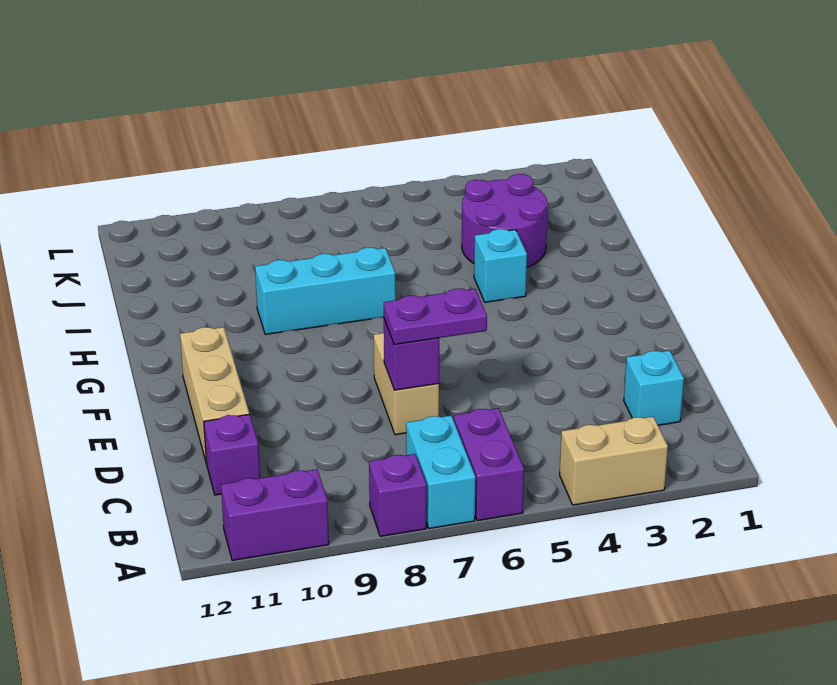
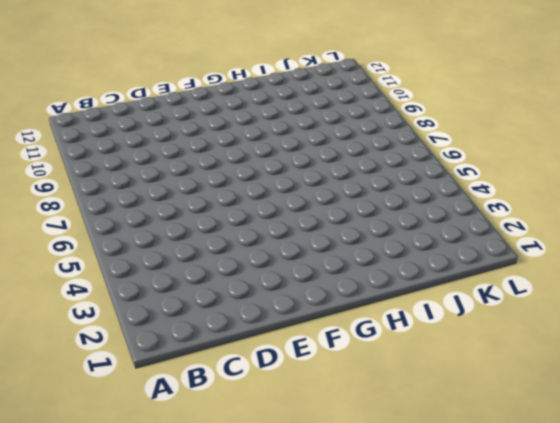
none -> tan 1x2 brick [560,417,668,505]
none -> purple 1x2 brick [454,408,524,521]
none -> cyan 1x2 brick [406,416,476,528]

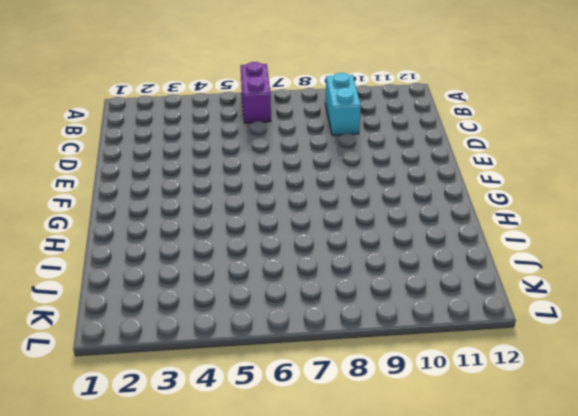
cyan 1x2 brick [325,73,361,135] -> cyan 1x2 brick moved to [406,416,476,528]
none -> tan 1x2 brick [560,417,668,505]
none -> purple 1x1 brick [369,454,427,536]
none -> purple 1x2 brick [221,469,329,561]

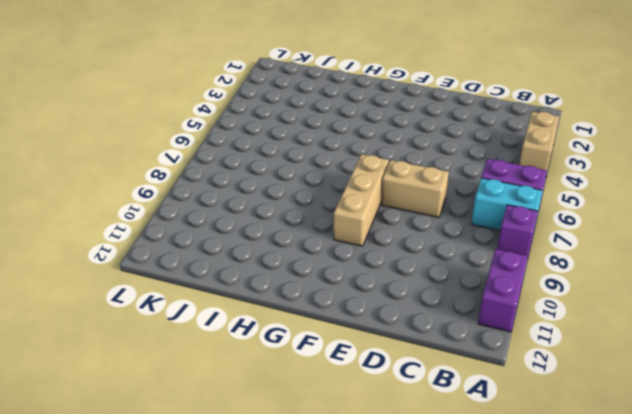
tan 1x3 brick [334,154,389,246] -> tan 1x3 brick turned to [180,327,249,464]
none -> cyan 1x1 brick [624,351,684,425]
none -> purple 1x1 brick [204,414,260,495]
none -> cyan 1x1 brick [474,229,527,302]

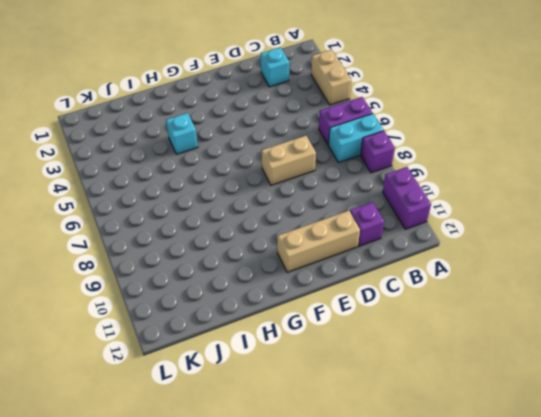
none -> cyan 1x3 brick [255,248,396,334]
none -> purple 2x2 round brick [462,174,548,267]
none -> purple 1x1 brick [384,320,439,390]

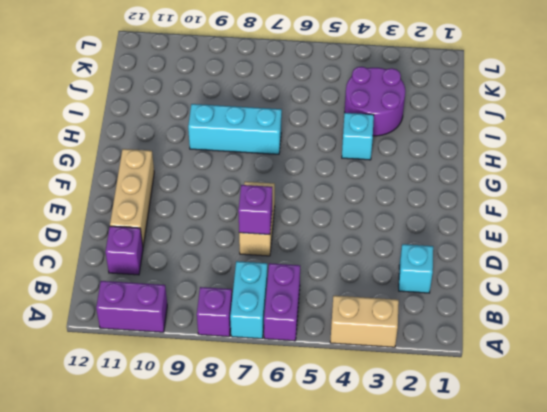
none -> purple 1x2 plate [384,289,487,345]

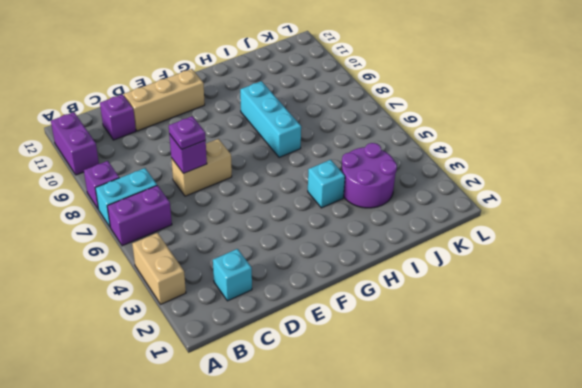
purple 1x1 plate [169,116,206,149] -> purple 1x2 plate [384,289,487,345]

